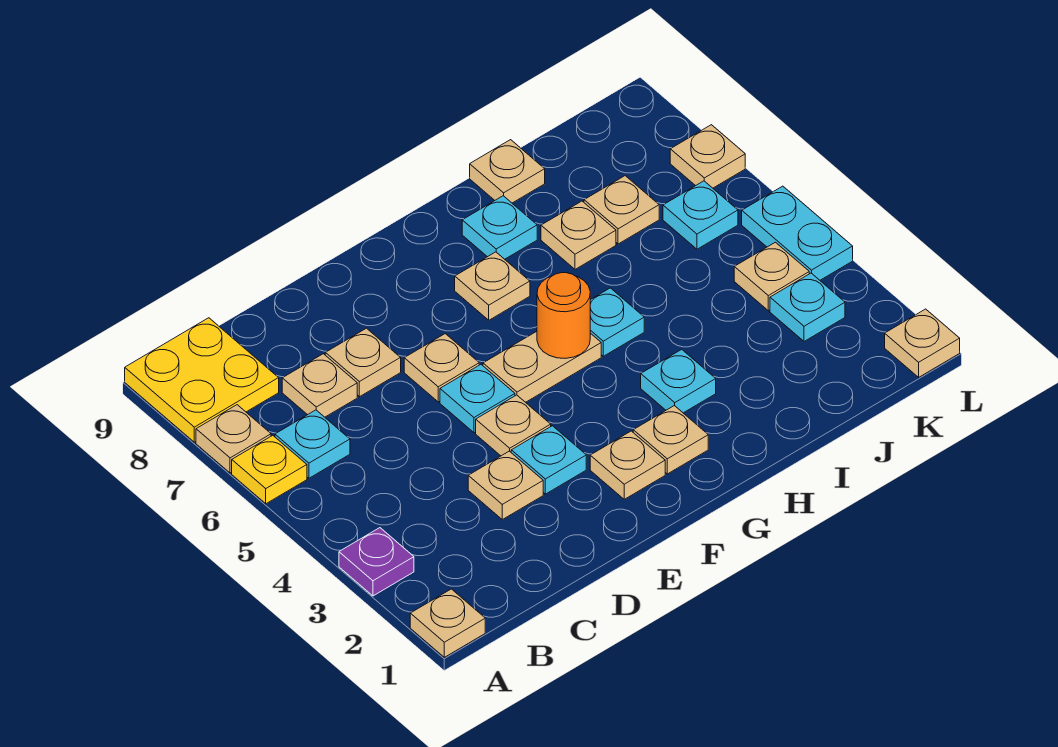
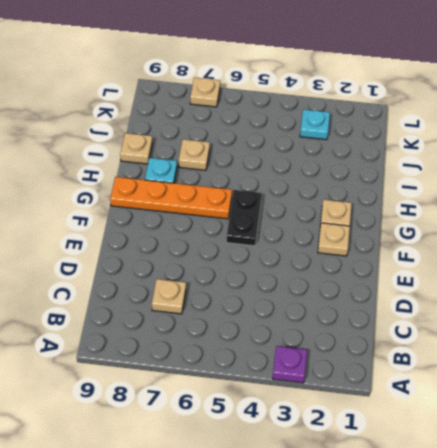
black 1x2 plate [226,190,262,246] -> tan 1x2 plate [483,331,601,402]
orange 1x4 plate [110,177,232,219] -> tan 1x1 plate [455,252,530,320]
none -> tan 1x1 plate [410,589,485,657]
none -> yellow 1x1 plate [232,435,307,504]
none -> tan 1x1 plate [196,405,271,473]
none -> yellow 2x2 plate [125,318,279,442]

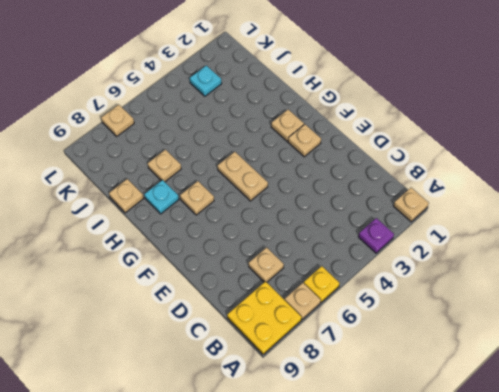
none -> cyan 1x1 plate [275,410,350,478]
none -> tan 1x1 plate [468,451,543,519]
none -> tan 1x1 plate [325,328,401,397]
none -> cyan 1x1 plate [511,426,586,494]

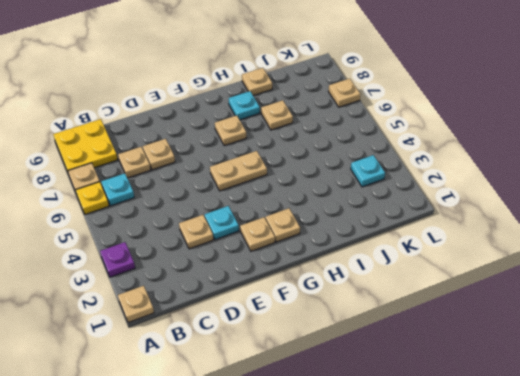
none -> tan 1x1 plate [476,395,551,456]
none -> cyan 1x1 plate [440,365,515,433]
none -> tan 1x1 plate [404,334,479,402]
none -> cyan 1x1 plate [641,349,716,413]

